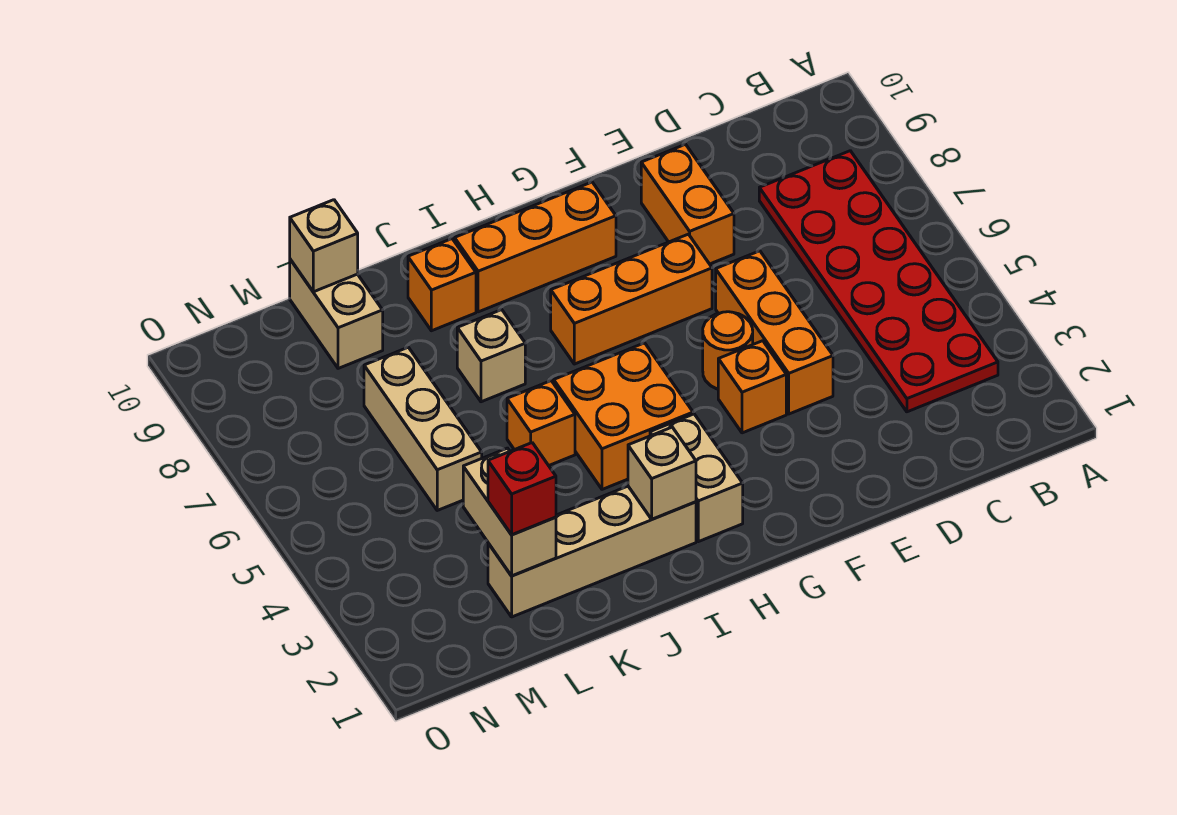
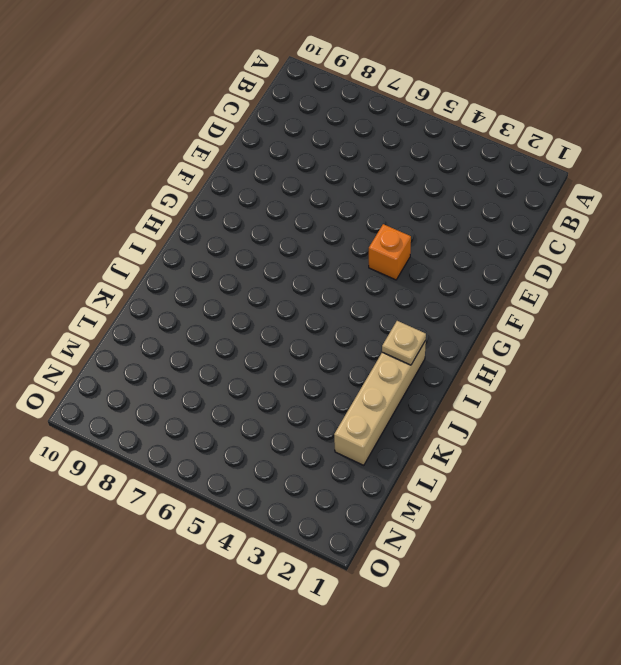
tan 1x1 plate [382,321,426,365] -> tan 1x1 brick [628,427,696,519]
none -> red 2x6 plate [759,151,998,412]
none -> orange 1x3 brick [716,251,833,414]
none -> orange 1x2 brick [641,144,734,264]

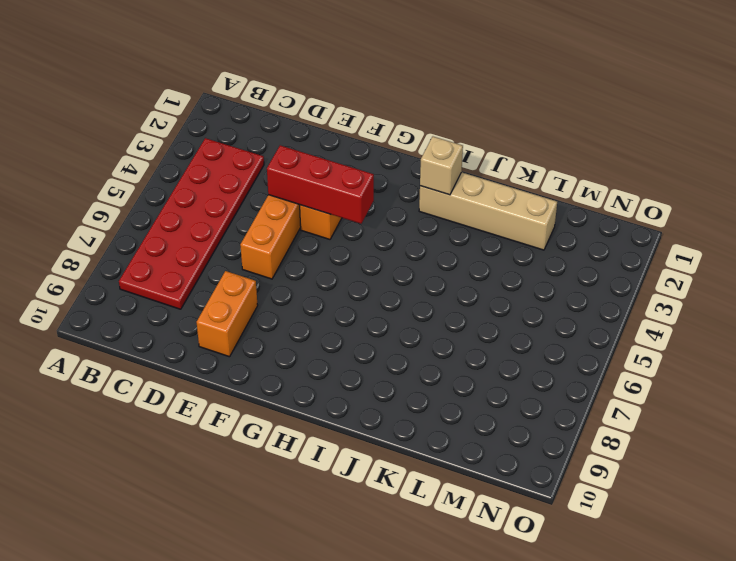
red 1x3 brick [267,145,374,224] -> none
none -> orange 1x1 round brick [703,312,753,389]
none -> orange 1x3 brick [551,234,712,364]
none -> orange 1x3 brick [455,182,616,312]

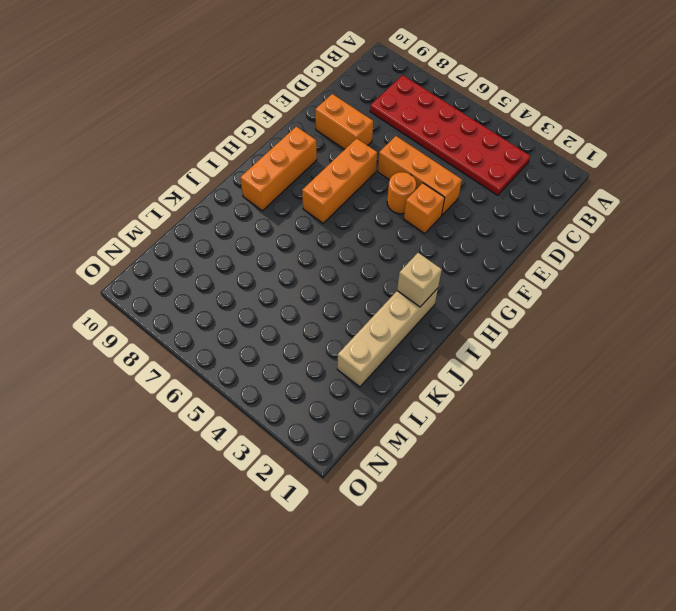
none -> tan 1x2 brick [650,414,743,542]
none -> orange 2x2 brick [554,343,693,489]
none -> orange 1x1 brick [507,381,575,466]

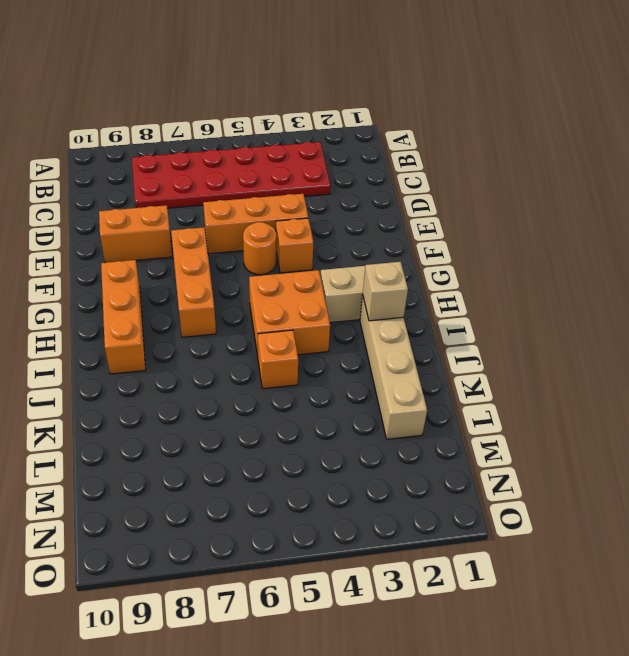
none -> tan 1x1 brick [457,310,525,402]
none -> orange 1x1 brick [408,239,476,331]
none -> tan 1x3 brick [364,347,482,510]

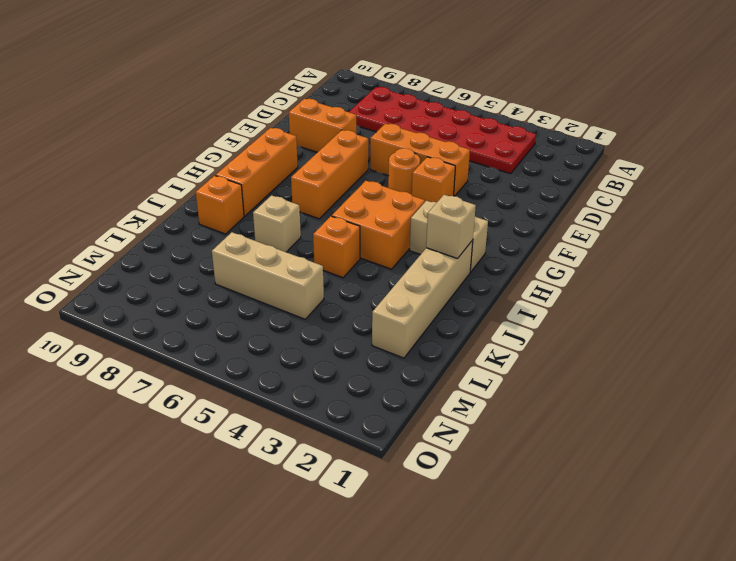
none -> tan 1x2 brick [290,259,383,368]
none -> tan 1x2 brick [463,448,556,576]
none -> tan 1x1 brick [290,200,358,292]

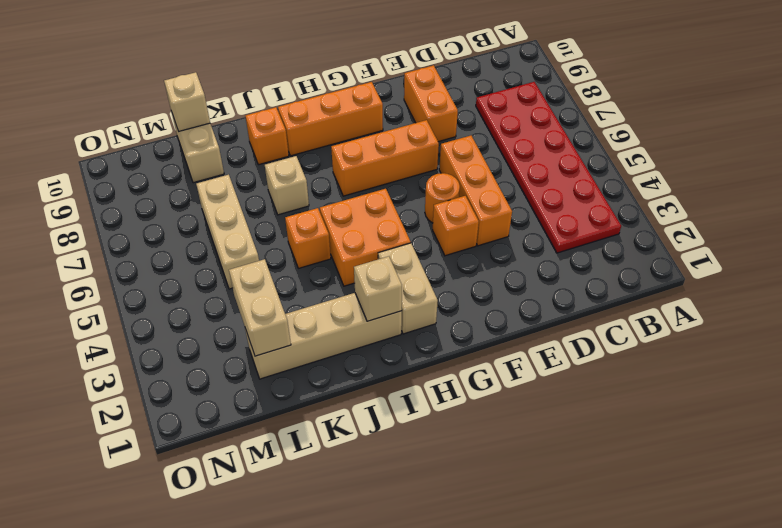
none -> red 1x1 brick [488,443,556,535]

